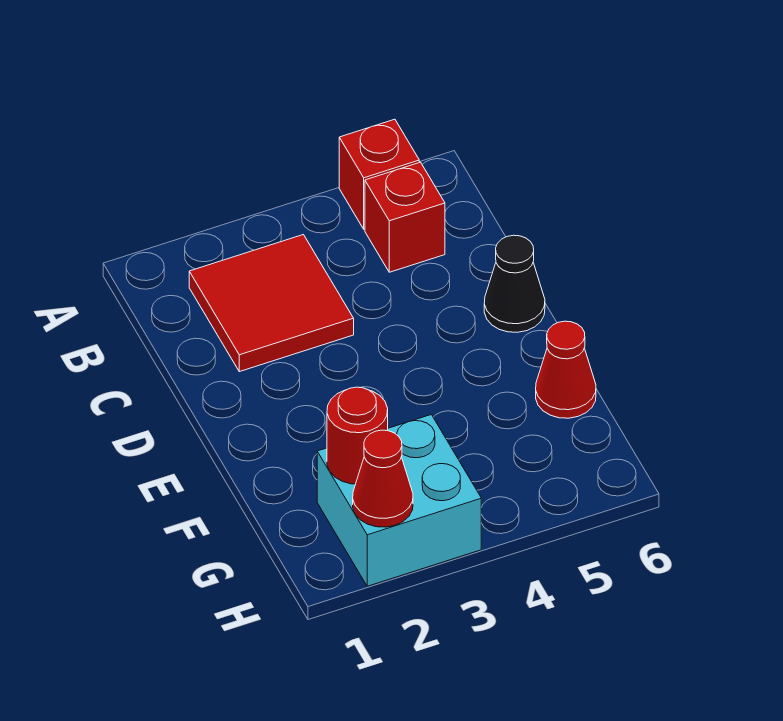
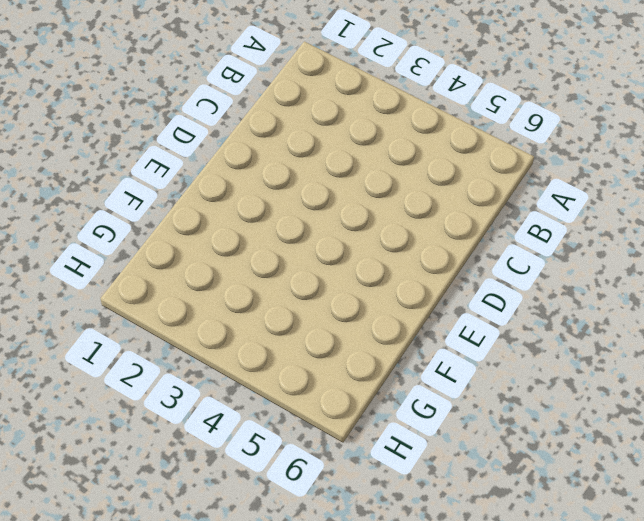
none -> red 1x1 brick [339,119,419,229]
none -> red 2x2 tile [189,235,354,372]

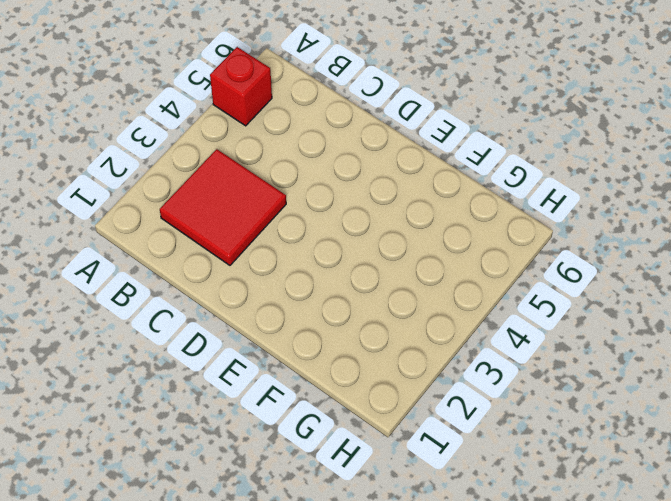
none -> red 1x1 brick [365,162,445,272]
none -> black 1x1 cone [484,235,545,332]

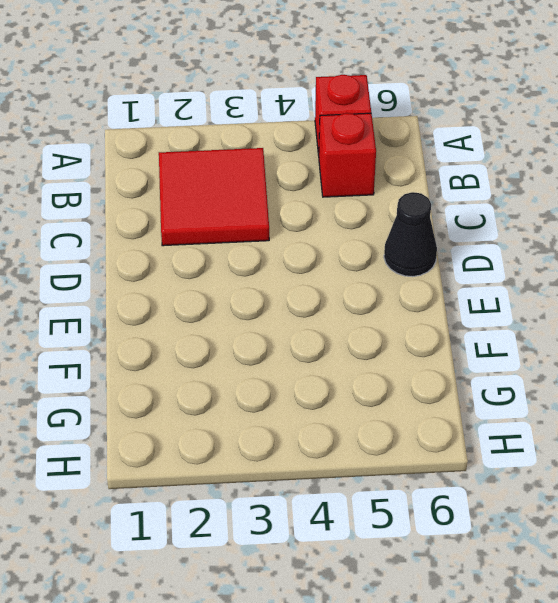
none -> red 1x1 cone [536,321,596,418]
none -> cyan 2x2 brick [317,415,481,586]

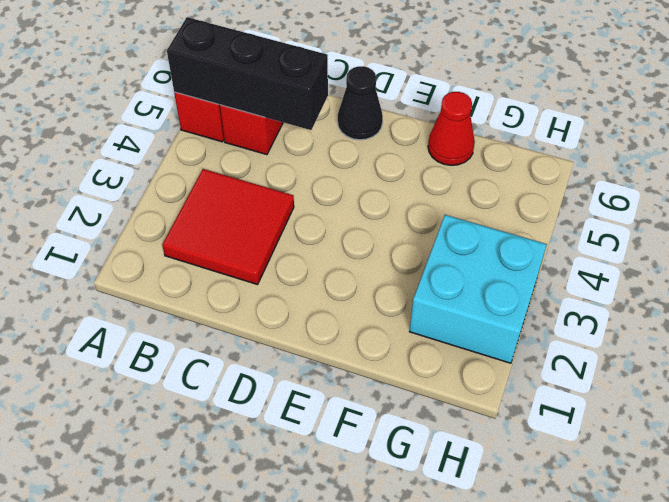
black 1x3 brick [167,17,328,130] -> none
none -> red 1x1 round brick [327,387,388,484]
none -> red 1x1 cone [353,430,413,527]

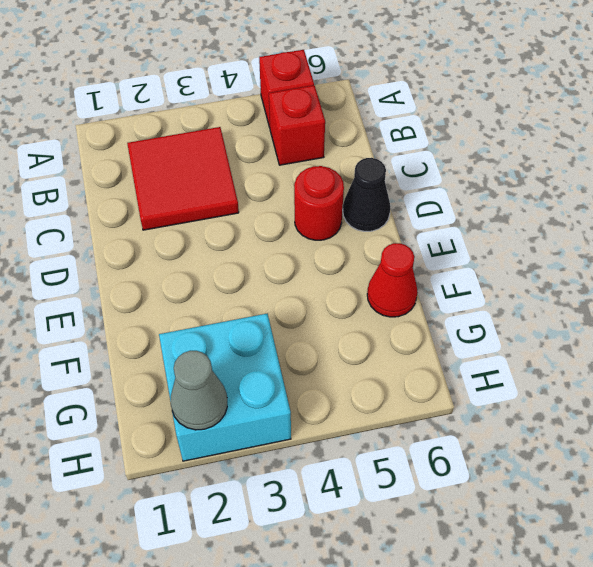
red 1x1 round brick [294,166,344,240] -> red 1x1 round brick moved to [327,387,388,484]
grey 1x1 cone [171,351,227,430] -> red 1x1 cone [353,430,413,527]

